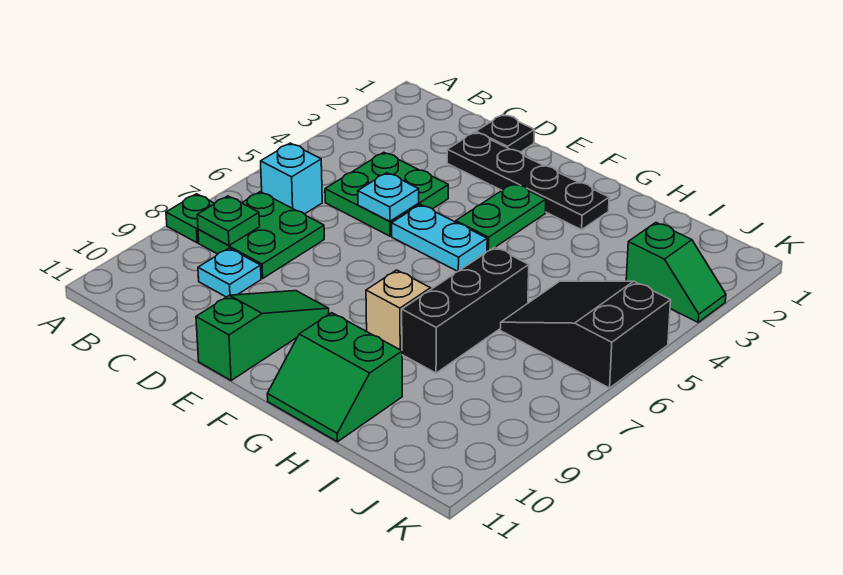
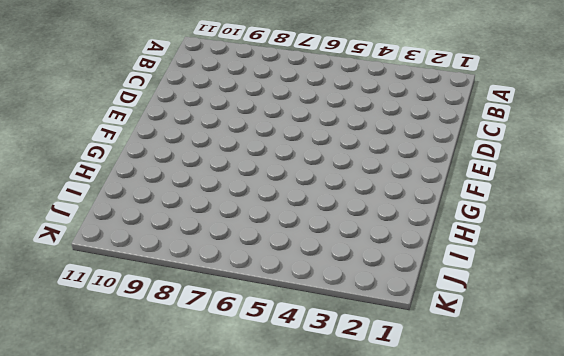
none -> green 1x1 plate [166,194,215,243]
none -> cyan 1x1 brick [261,143,322,214]
none -> green 2x2 plate [198,192,324,278]

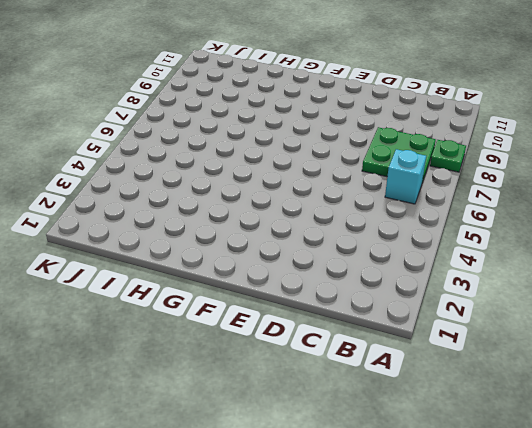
none -> green 2x2 plate [325,152,448,236]
none -> cyan 1x1 plate [198,248,261,297]
none -> black 1x1 plate [476,115,534,152]

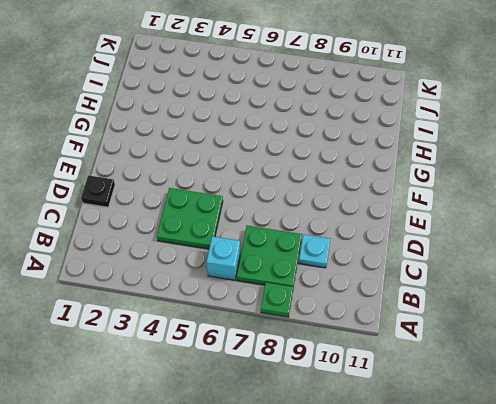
none -> black 1x4 plate [447,132,609,230]
none -> cyan 1x2 plate [392,204,487,272]
none -> green 1x3 slope [196,291,329,380]

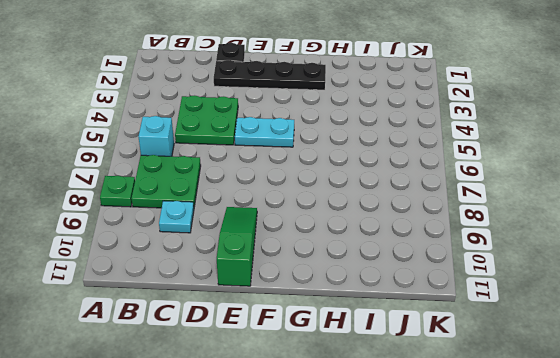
none -> green 1x2 plate [456,183,546,251]
none -> tan 1x1 brick [366,270,431,351]
none -> green 2x2 slope [267,313,402,442]

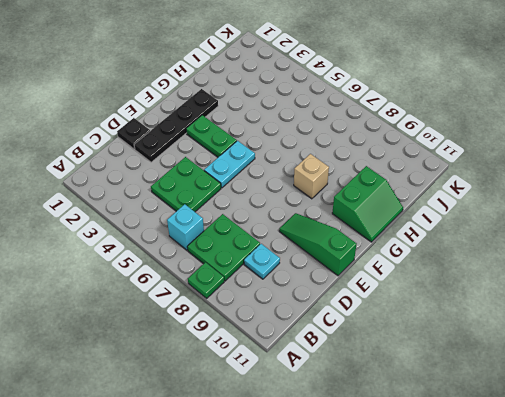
none -> black 1x3 brick [402,247,529,373]
none -> black 2x3 slope [500,281,671,388]
none -> green 1x2 slope [626,223,726,322]

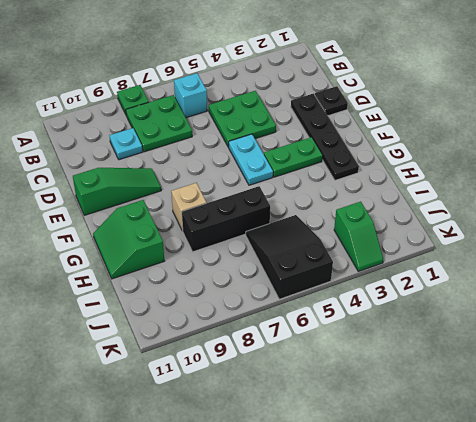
none -> green 1x1 plate [197,196,260,245]
none -> cyan 1x1 plate [358,173,419,221]

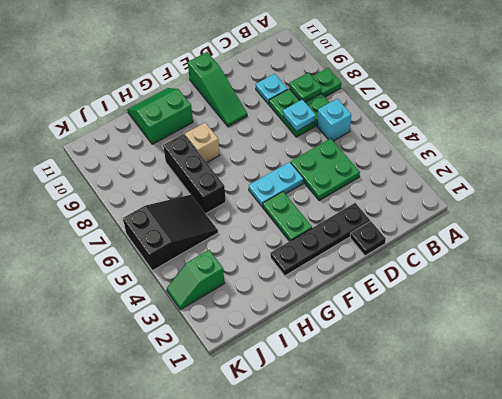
cyan 1x1 plate [283,100,316,132] -> cyan 1x1 plate moved to [358,173,419,221]

